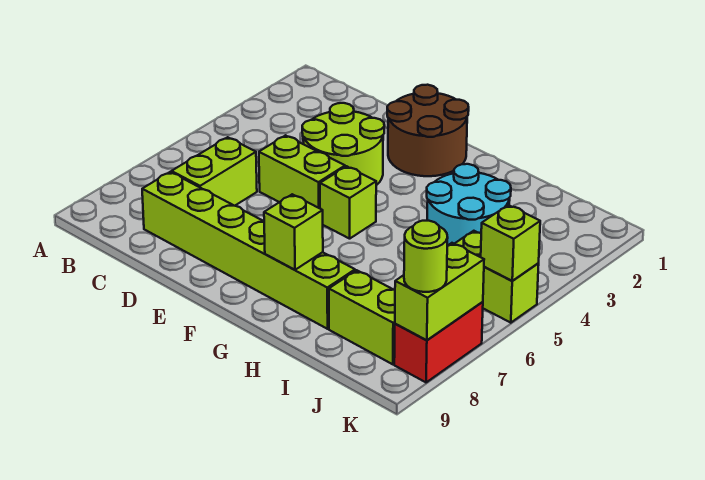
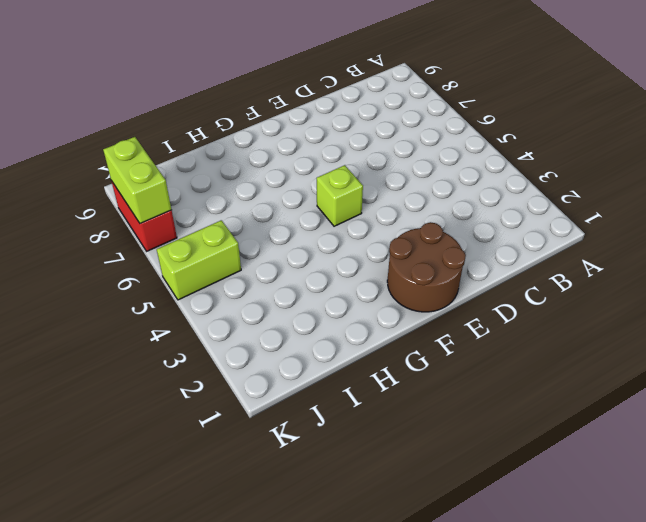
none -> lime 1x2 brick [172,137,257,206]
none -> lime 1x6 brick [142,172,355,329]
none -> lime 2x2 round brick [302,103,384,185]

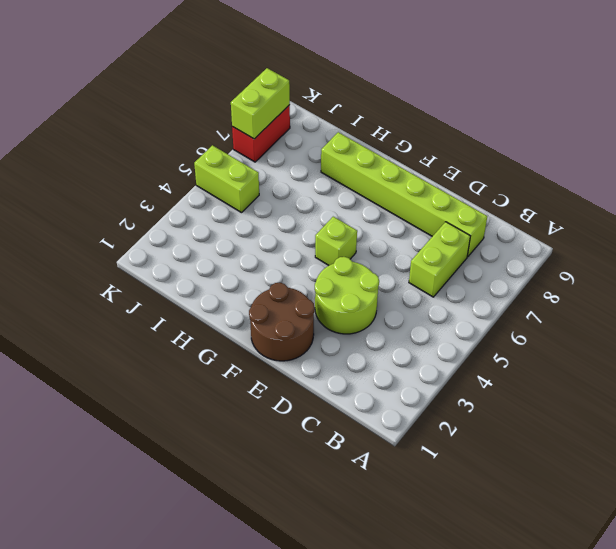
none -> lime 1x2 brick [259,135,345,208]
none -> cyan 2x2 round brick [427,164,511,246]
none -> lime 1x2 brick [329,270,395,364]

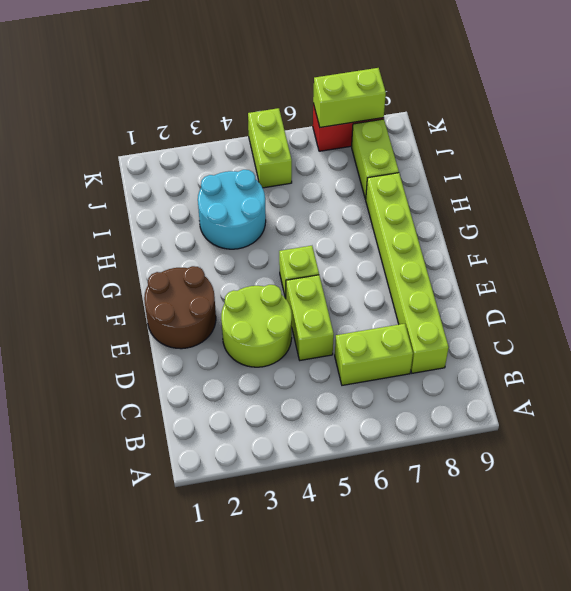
none -> lime 1x1 brick [264,194,323,270]
none -> lime 1x1 brick [481,205,540,281]
none -> lime 1x1 round brick [404,221,448,292]

